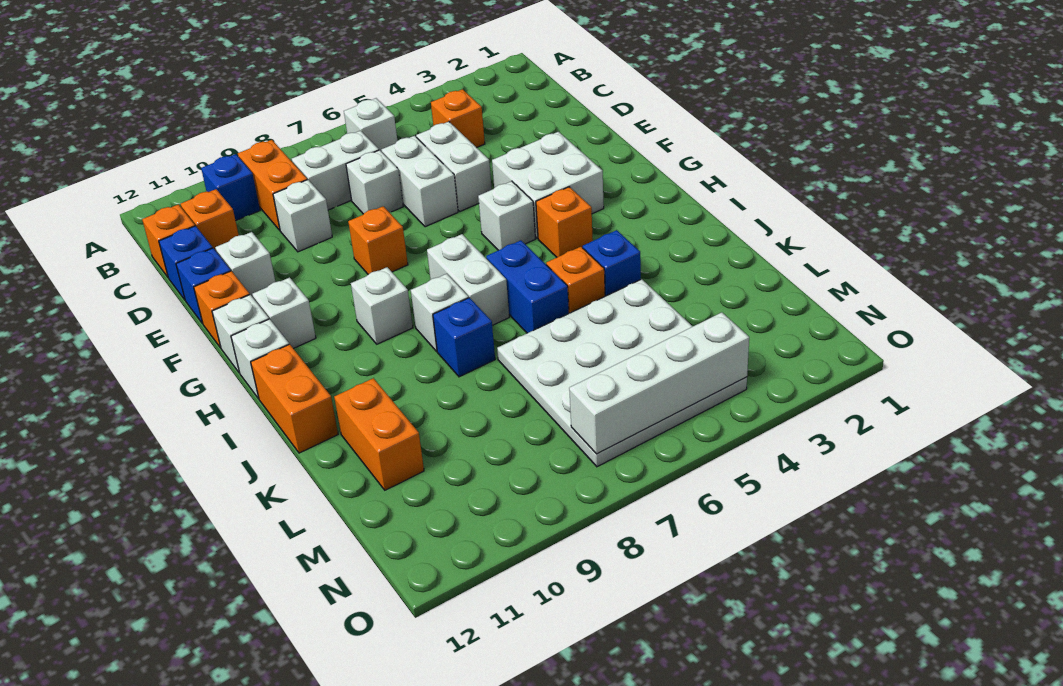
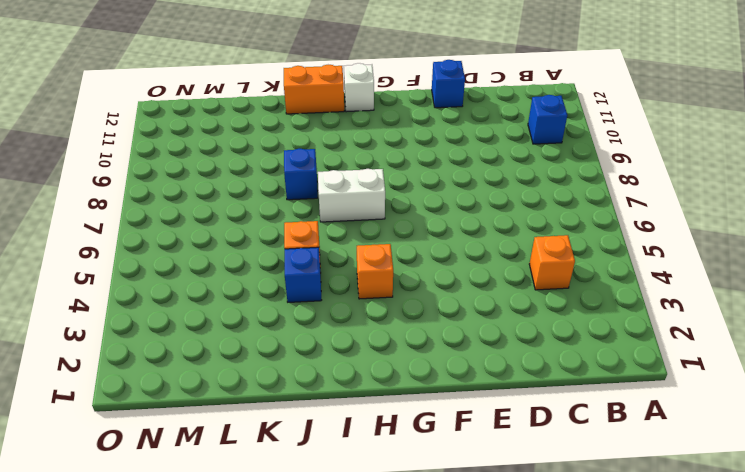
none -> white 1x1 brick [344,98,397,152]
none -> orange 1x2 brick [238,140,307,230]
none -> white 1x2 brick [292,131,379,210]
none -> orange 1x1 brick [181,189,239,251]

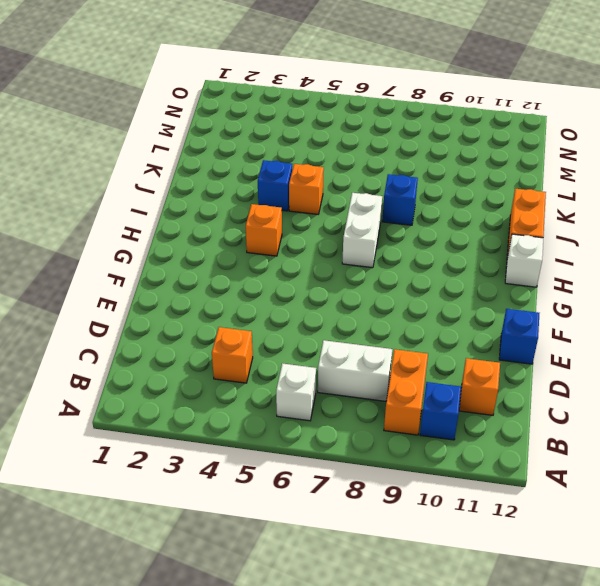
none -> orange 1x1 brick [142,204,195,277]
none -> white 1x2 brick [416,122,492,211]
none -> white 1x2 brick [382,136,458,227]
none -> white 1x1 brick [346,150,403,214]

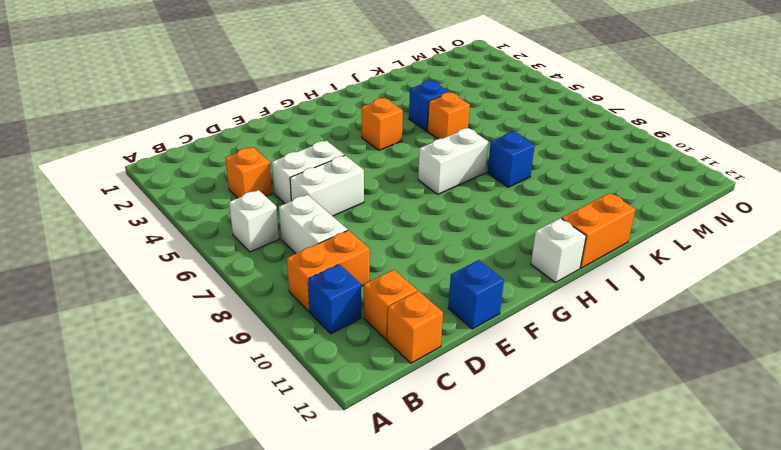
none -> white 1x1 brick [346,150,403,214]
none -> white 1x1 brick [273,180,332,252]
none -> blue 1x1 brick [159,226,213,300]
none -> white 1x1 brick [215,232,275,297]

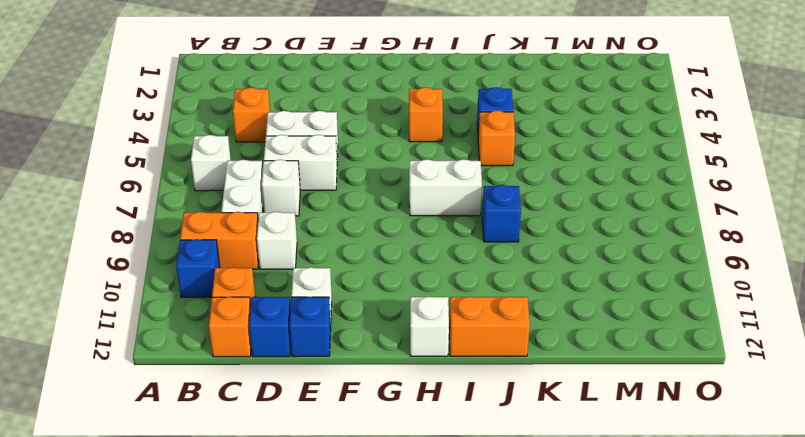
none -> white 2x2 brick [492,132,604,238]
none -> orange 1x1 brick [348,206,408,274]
none -> orange 1x1 brick [194,271,250,348]
none -> white 1x1 brick [478,181,535,250]

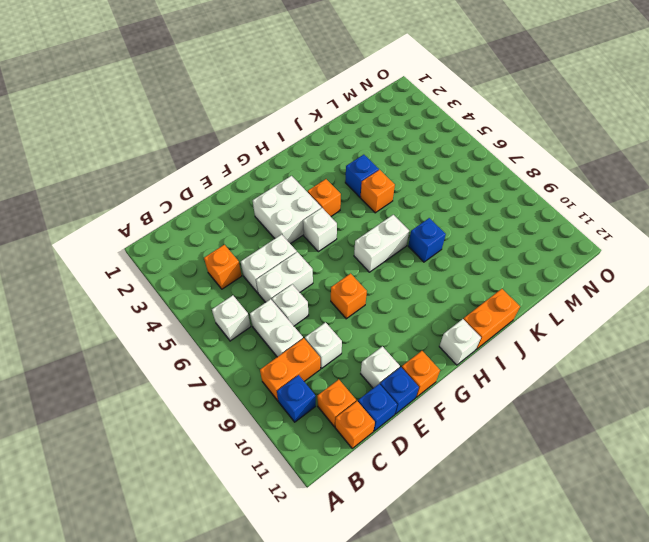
none -> white 1x1 brick [252,277,316,349]
none -> white 1x1 brick [212,295,269,373]
none -> white 1x1 brick [351,267,413,344]
none -> blue 1x2 brick [486,240,569,333]

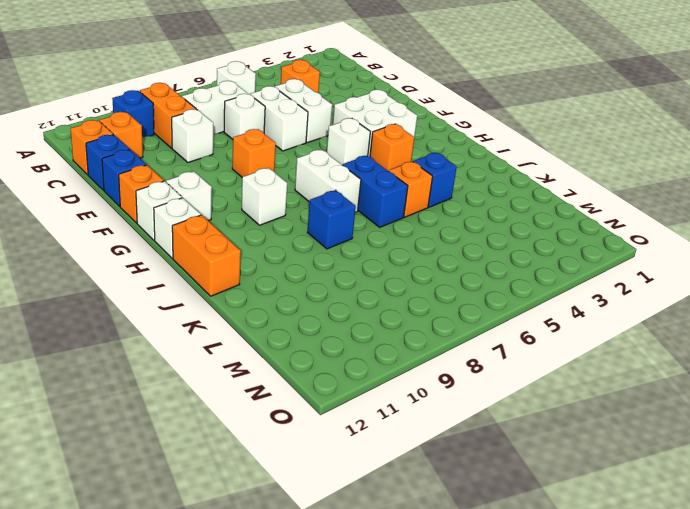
none -> white 1x1 brick [215,232,275,297]
none -> white 1x1 brick [411,274,469,352]
none -> white 4x4 plate [497,279,747,467]
none -> orange 1x2 brick [334,378,424,490]

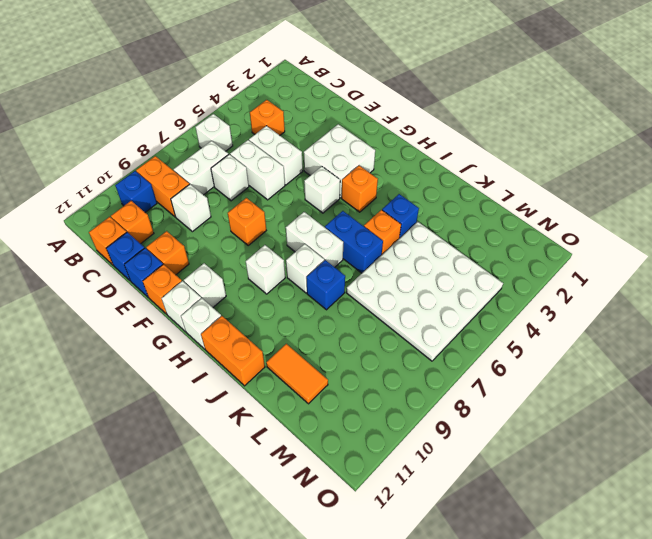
orange 1x1 brick [146,231,189,275] -> white 1x1 brick [215,232,275,297]
orange 1x2 tile [266,344,328,404] -> orange 1x2 brick [334,378,424,490]
none -> white 1x4 brick [569,312,749,454]

